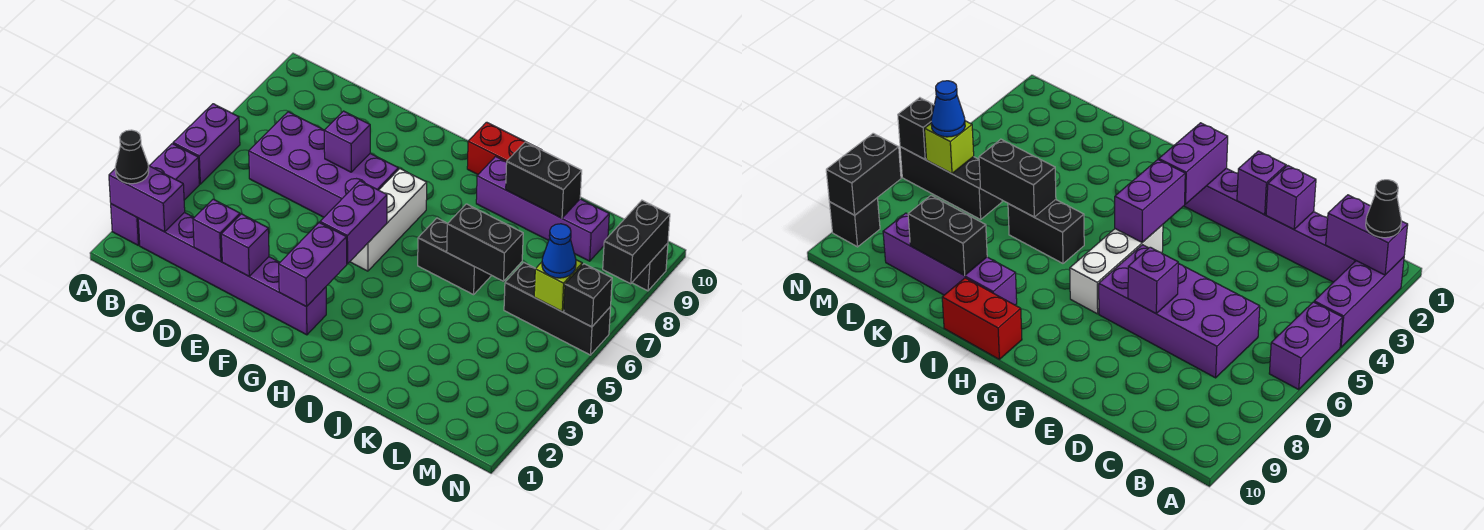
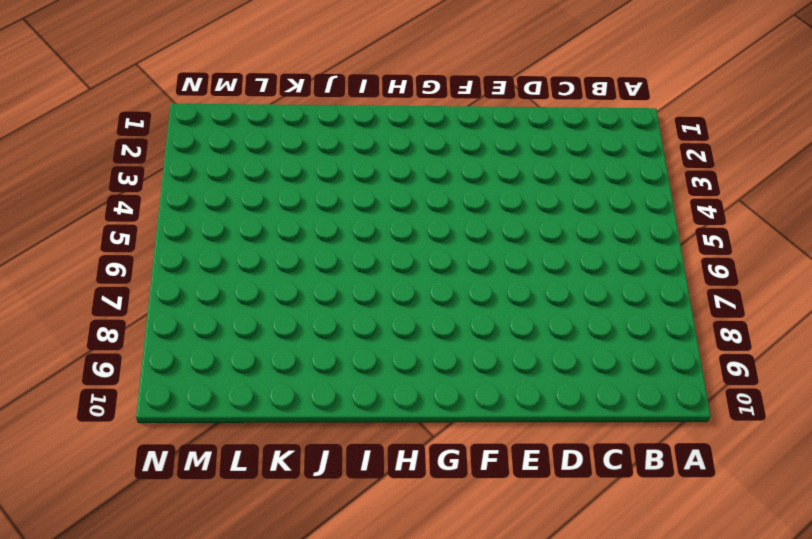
none -> purple 1x3 brick [111,144,199,245]
none -> purple 1x2 brick [173,104,240,184]
none -> purple 1x6 brick [138,212,326,335]

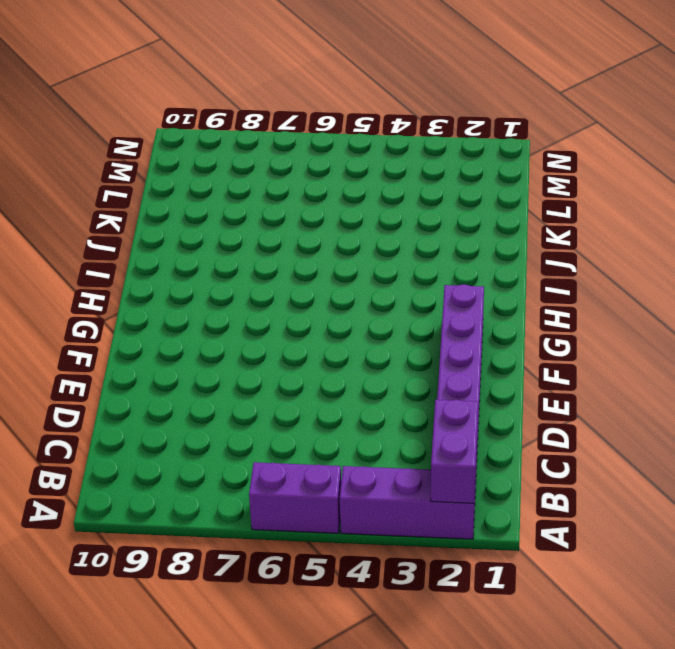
none -> purple 2x4 brick [249,112,398,217]
none -> white 1x3 brick [350,169,427,271]
none -> red 1x2 brick [467,122,541,174]

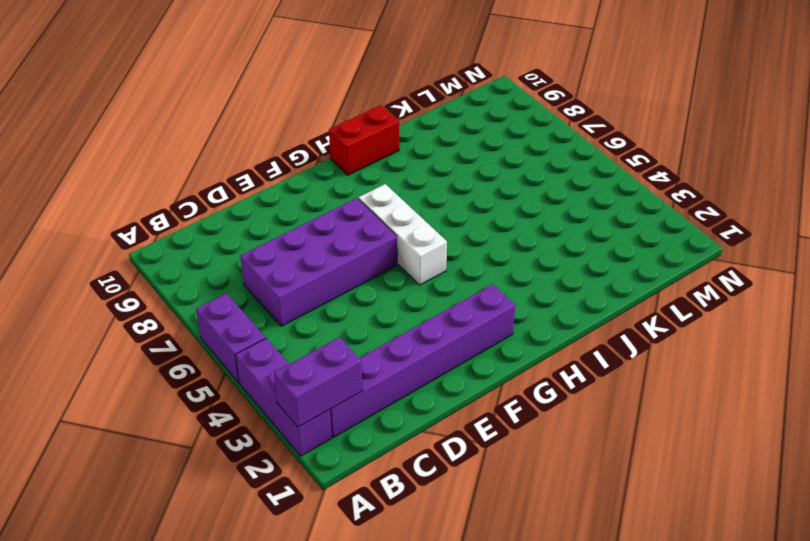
none -> black 1x2 brick [418,218,492,295]
none -> purple 1x4 brick [476,157,609,261]
none -> black 1x3 brick [504,262,610,355]

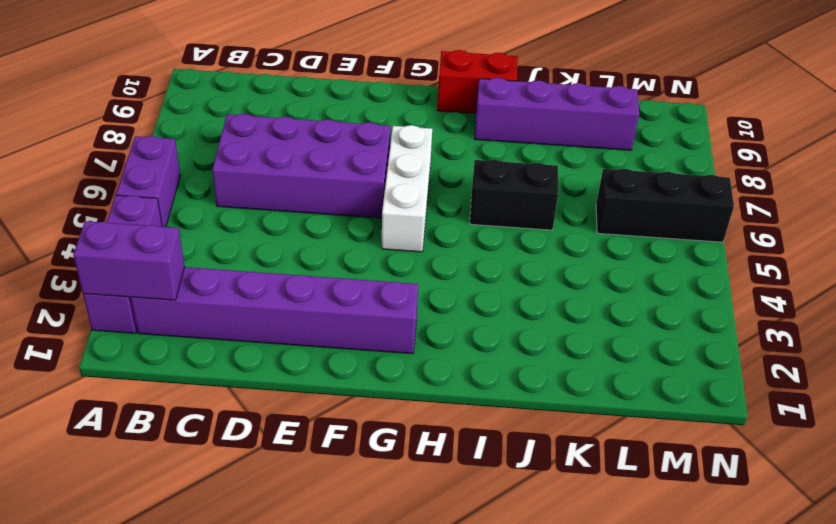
none -> black 1x1 brick [632,243,668,291]
none -> purple 1x1 brick [193,199,240,262]
none -> purple 1x1 brick [221,214,269,276]

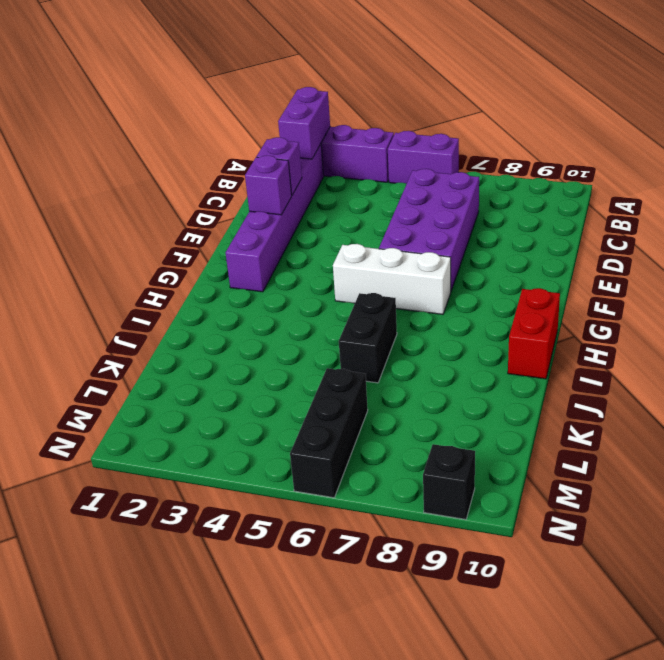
none -> purple 1x4 brick [476,157,609,261]
none -> purple 1x1 brick [324,111,370,172]
none -> purple 1x2 brick [279,223,347,307]

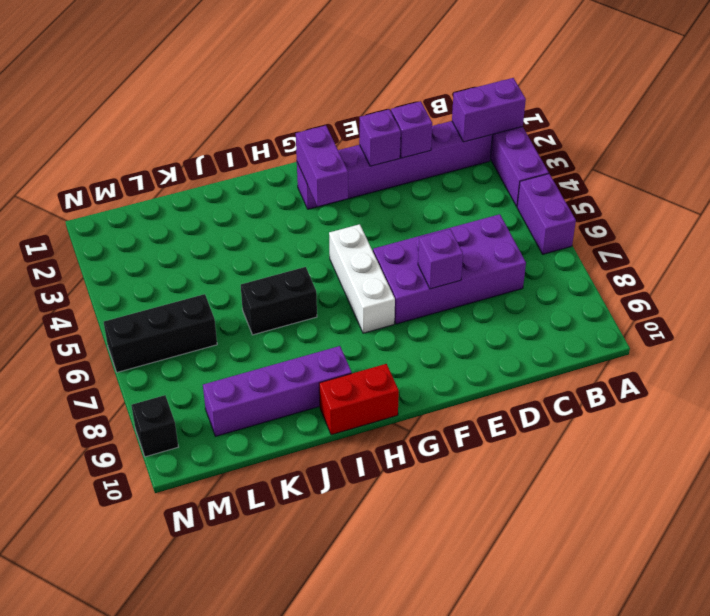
none -> purple 1x2 brick [320,181,387,264]
none -> black 1x2 brick [447,204,523,281]
none -> black 1x2 brick [506,142,582,218]

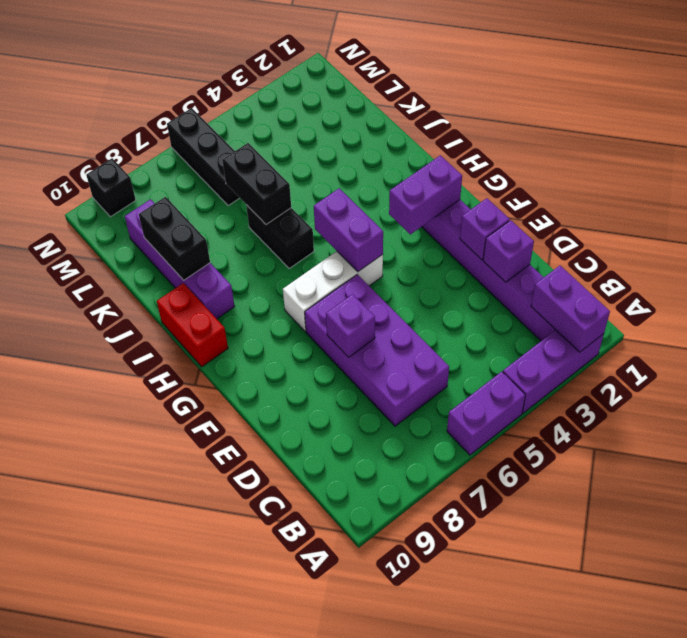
purple 1x2 brick [314,188,383,272] -> purple 1x2 brick turned to [320,181,387,264]
none -> lime 1x1 brick [534,260,582,311]
none -> black 1x1 brick [564,264,612,327]
none -> black 1x2 brick [603,200,670,284]

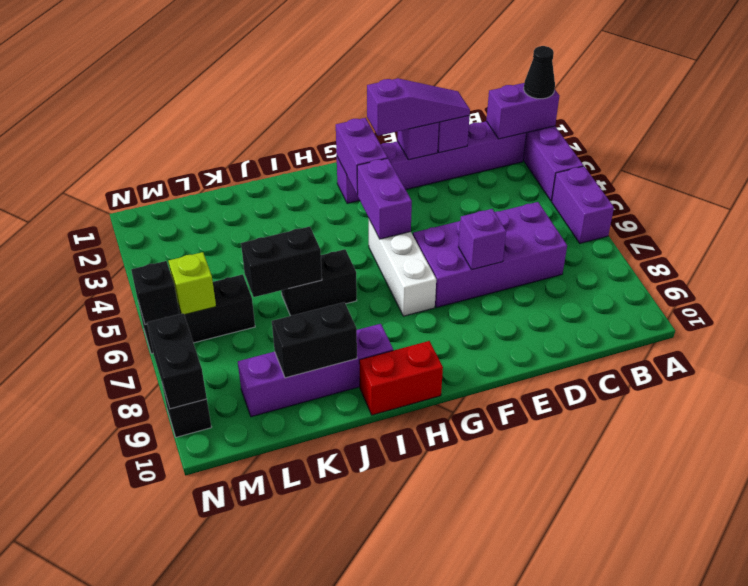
purple 1x3 slope [367,78,470,136] -> none
none -> blue 1x1 cone [542,224,576,278]

